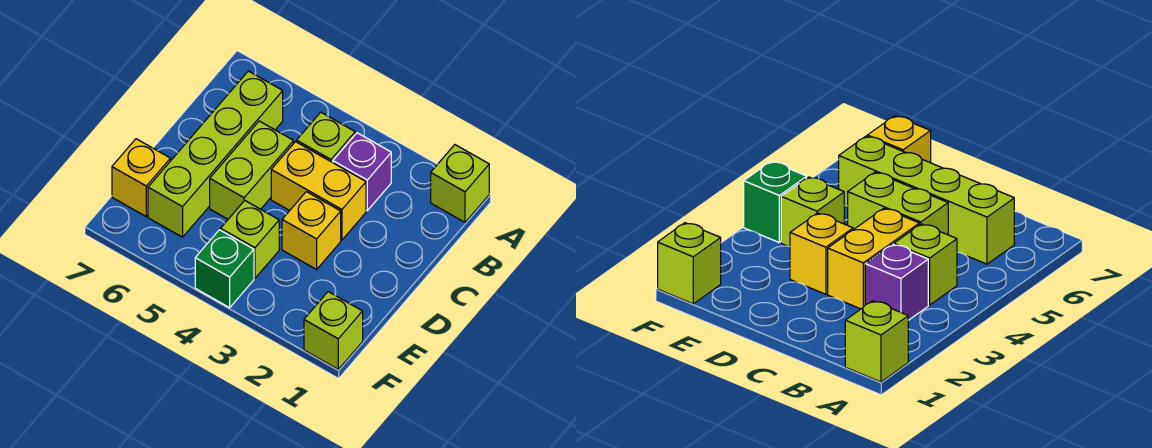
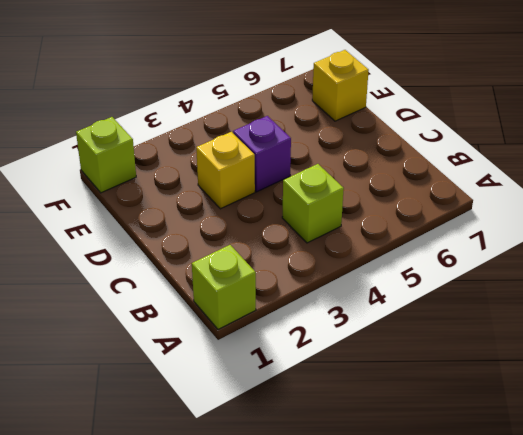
purple 1x1 brick [233,116,291,192] -> purple 1x1 brick moved to [333,133,391,211]
none -> lime 1x4 brick [148,71,283,237]
none -> yellow 1x2 brick [271,142,366,240]

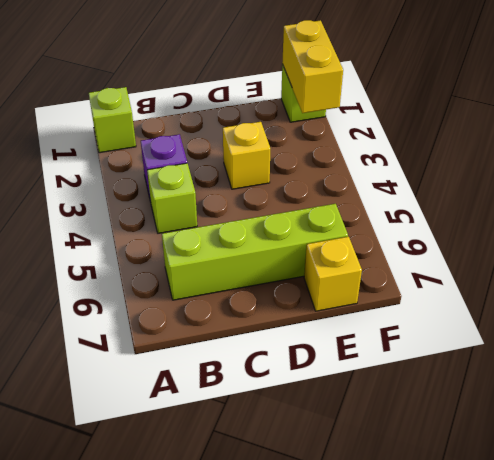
yellow 1x2 brick [282,20,343,113] -> yellow 1x2 brick moved to [271,142,366,240]
none -> lime 1x2 brick [210,121,294,219]
none -> lime 1x1 brick [221,201,279,278]

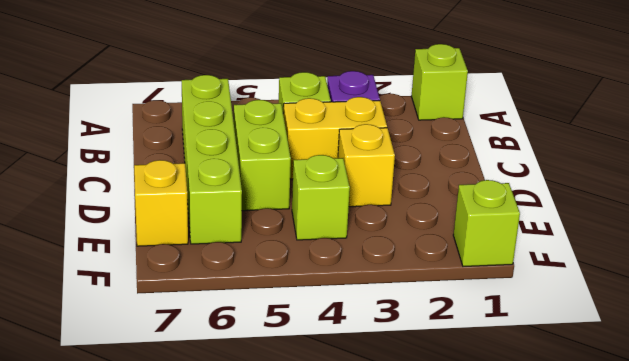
none -> green 1x1 brick [195,230,254,308]

